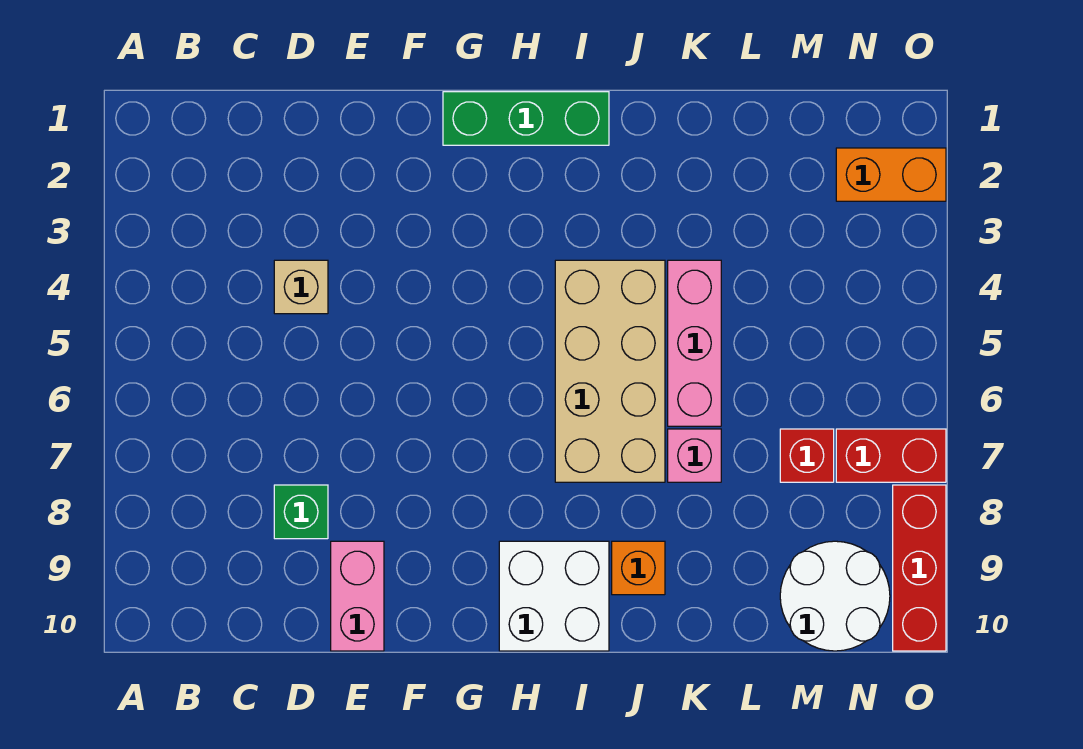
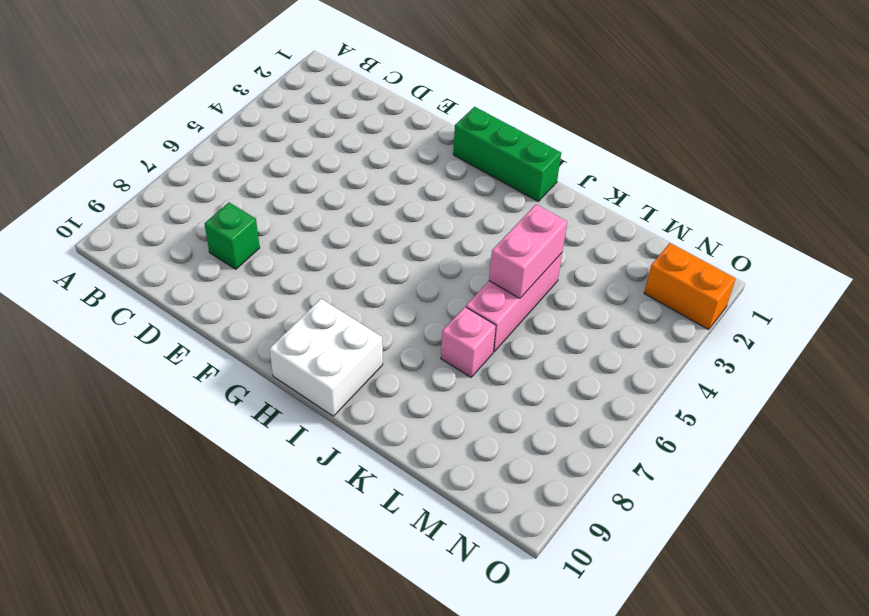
pink 1x2 brick [489,204,567,298] -> pink 1x2 brick moved to [331,541,384,651]
none -> tan 1x1 brick [274,260,328,314]
none -> tan 2x4 brick [555,260,665,482]
none -> orange 1x1 brick [612,541,665,595]

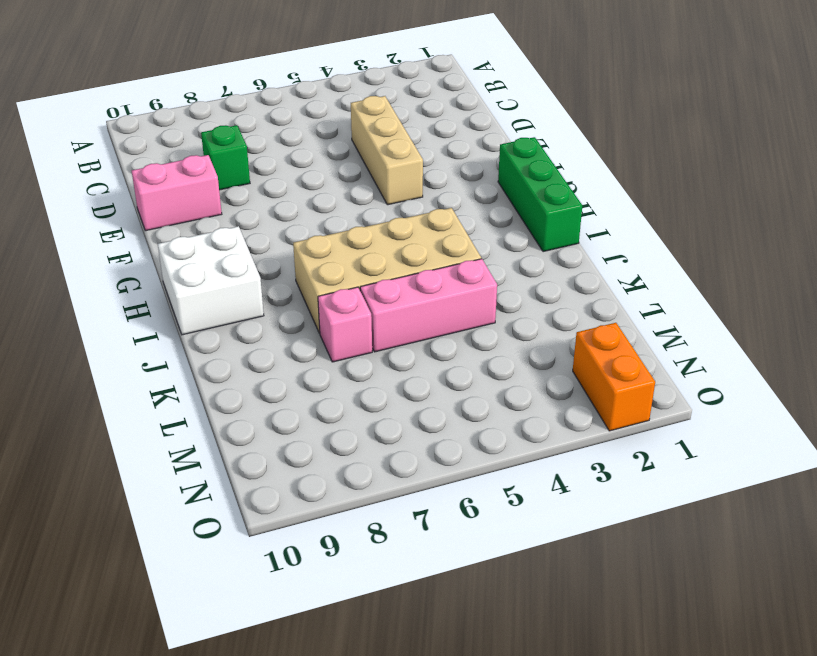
tan 1x3 brick [351,96,423,205] -> tan 1x1 brick [274,260,328,314]
none -> orange 1x1 brick [612,541,665,595]
none -> red 1x1 brick [780,429,834,482]
none -> white 2x2 round brick [780,541,890,651]

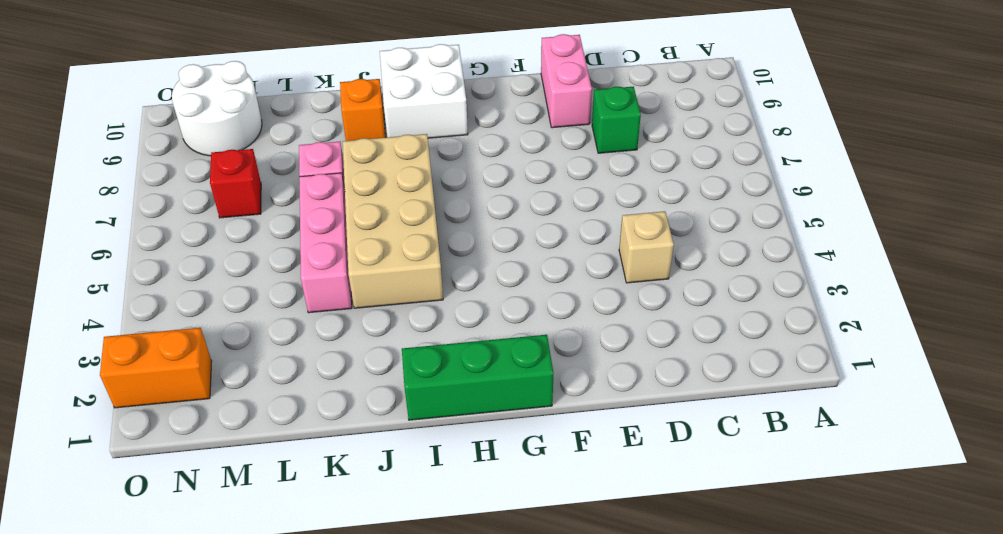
none -> red 1x2 brick [836,429,946,482]
none -> red 1x3 brick [893,485,946,651]

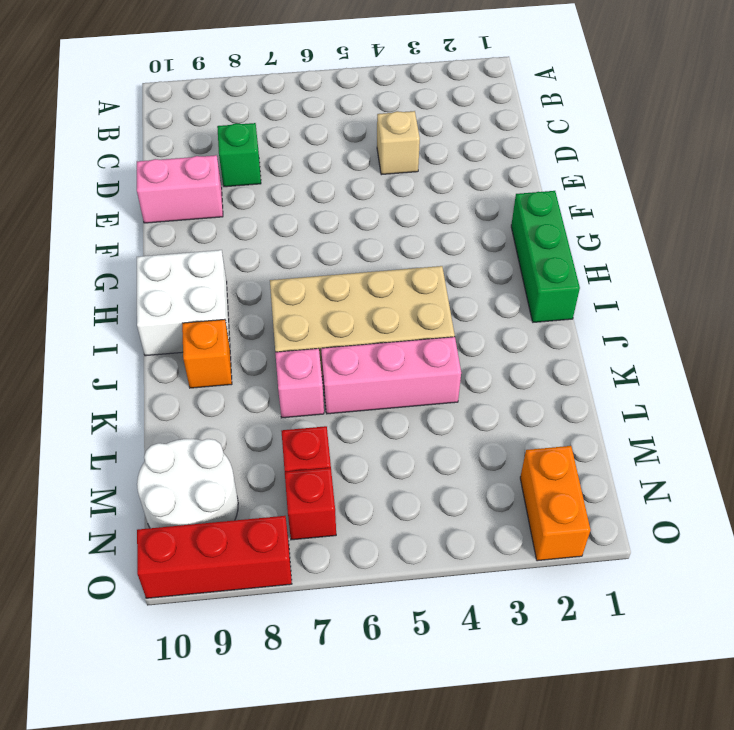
red 1x1 brick [285,468,336,540] -> red 1x2 brick [836,429,946,482]

